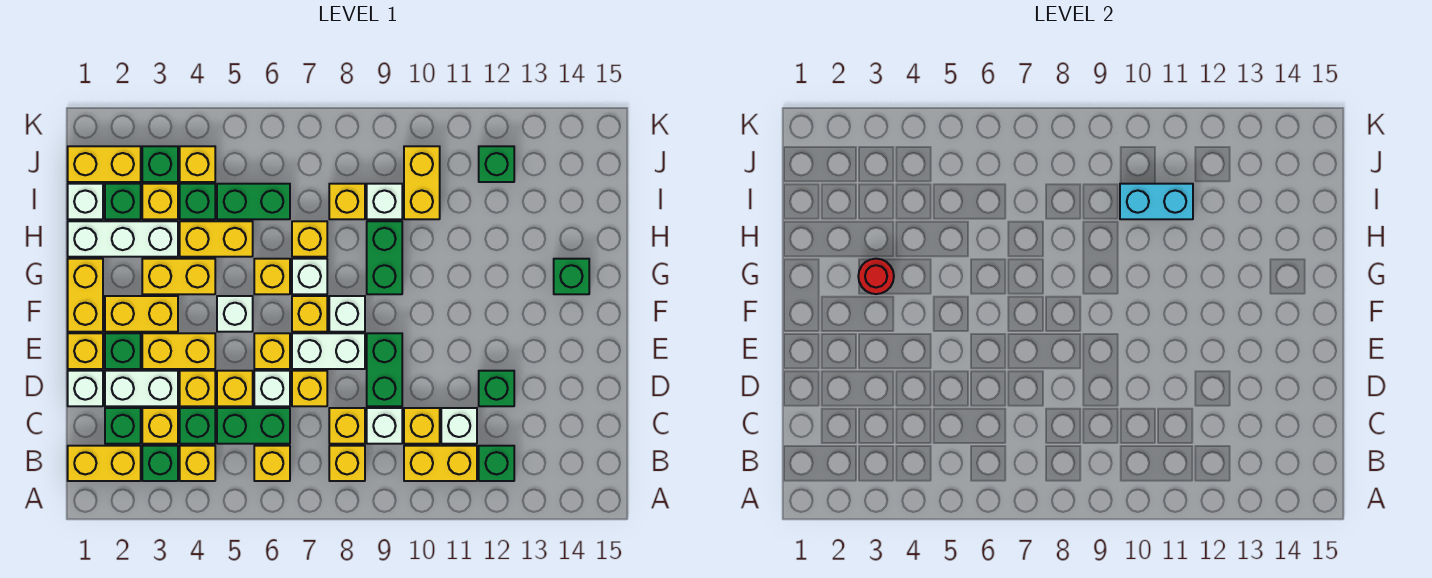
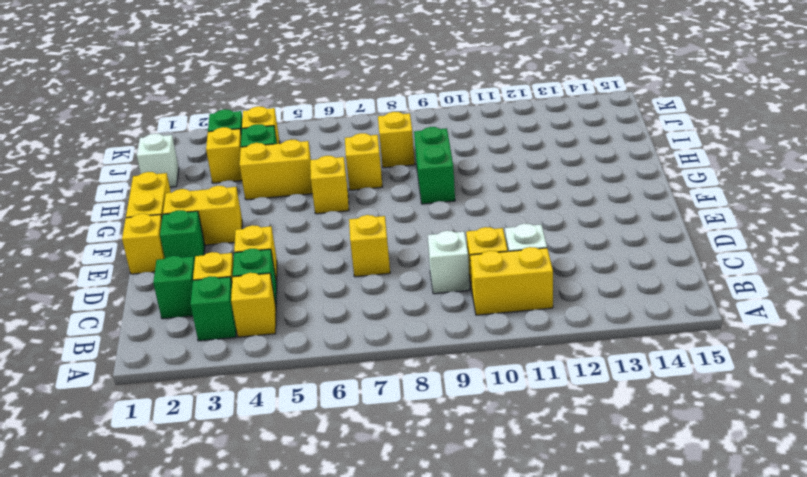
none -> yellow 1x2 brick [68,446,141,481]
none -> yellow 1x1 brick [254,446,290,481]
none -> yellow 1x1 brick [329,446,365,481]
none -> green 1x1 brick [479,446,514,481]

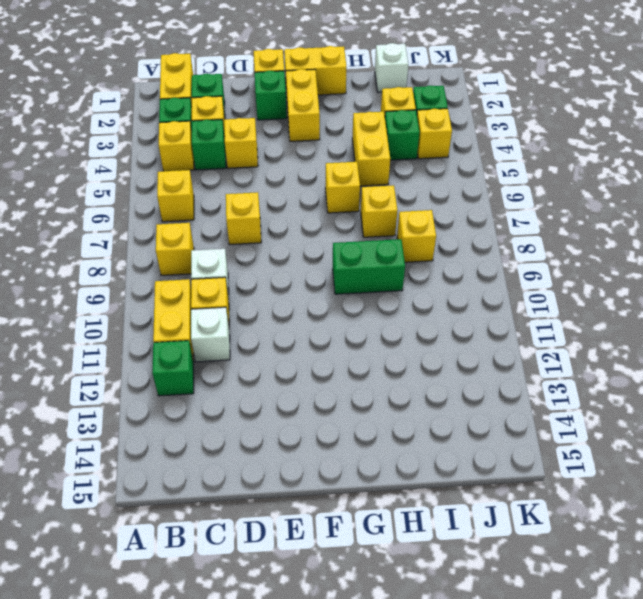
none -> green 1x2 brick [217,408,290,444]
none -> yellow 1x1 brick [329,408,365,444]
none -> white 1x1 brick [68,371,103,406]
none -> white 1x2 brick [105,371,178,406]

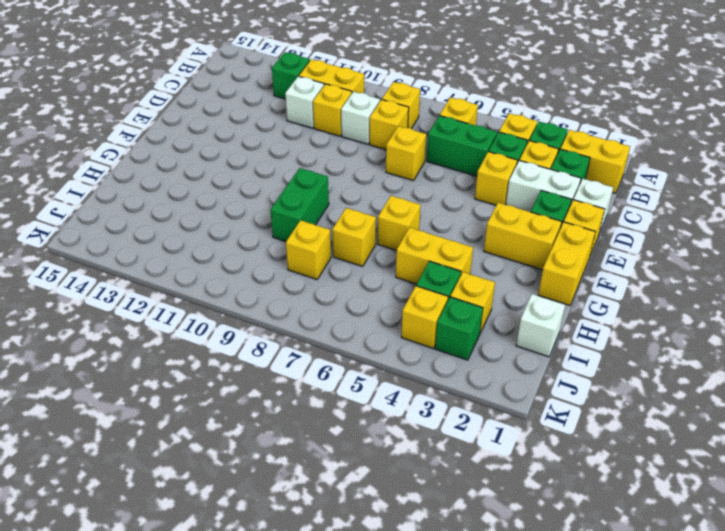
none -> yellow 1x1 brick [217,371,253,406]
none -> white 1x1 brick [254,371,290,406]
none -> green 1x2 brick [367,333,402,406]
none -> green 1x1 brick [479,371,514,406]

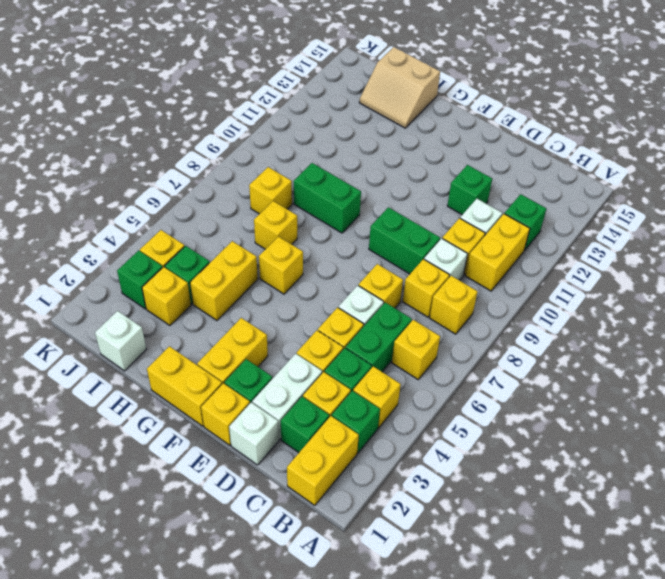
tan 2x2 slope [359,47,440,128] -> none
none -> yellow 1x2 brick [142,333,215,369]
none -> yellow 1x1 brick [254,333,290,369]
none -> white 1x2 brick [292,333,365,369]
none -> white 1x1 brick [217,296,253,332]

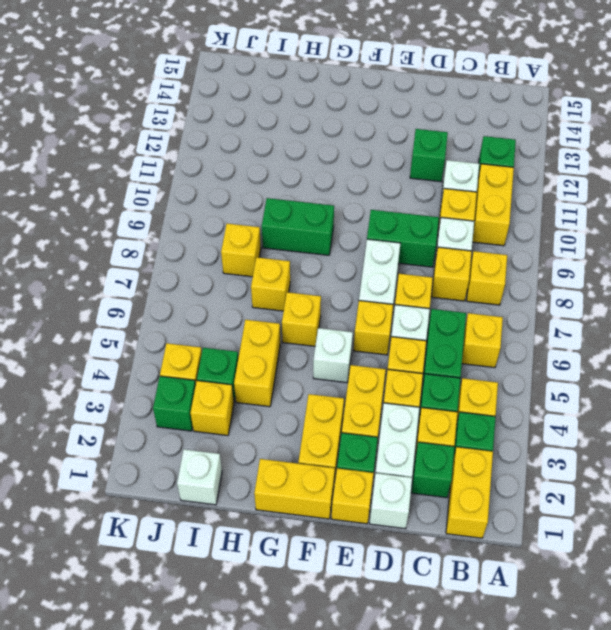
none -> yellow 1x1 brick [292,296,327,332]
none -> white 1x1 brick [329,296,365,332]
none -> yellow 1x2 brick [142,259,215,294]
none -> white 1x1 brick [292,259,327,294]

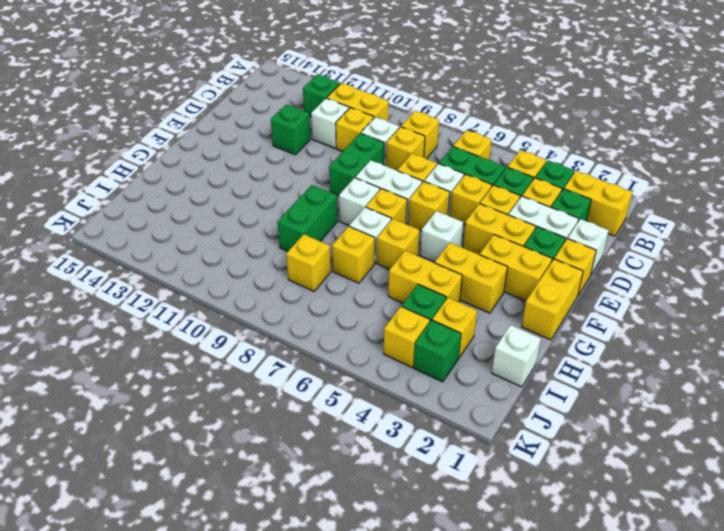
none -> green 1x1 brick [554,259,589,294]
none -> white 1x3 brick [68,221,178,257]
none -> green 1x1 brick [105,184,141,219]
none -> green 1x2 brick [217,184,290,219]

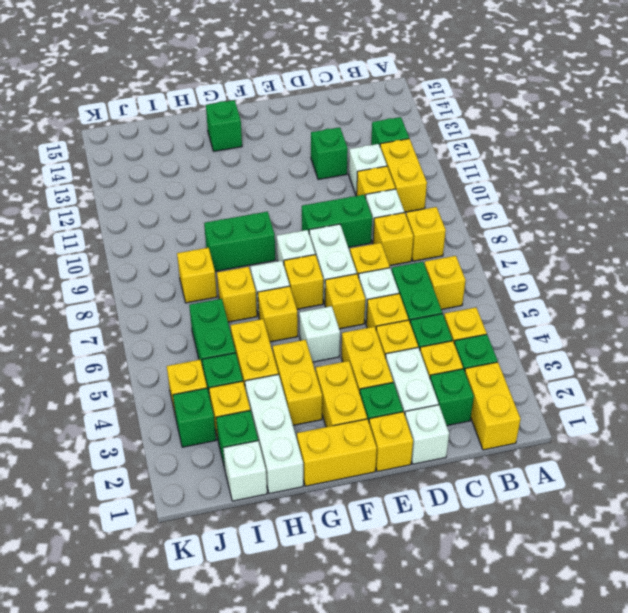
none -> white 1x1 brick [367,184,402,219]
none -> yellow 1x2 brick [404,146,440,219]
none -> yellow 1x2 brick [68,146,141,182]
none -> green 1x1 brick [479,146,514,182]

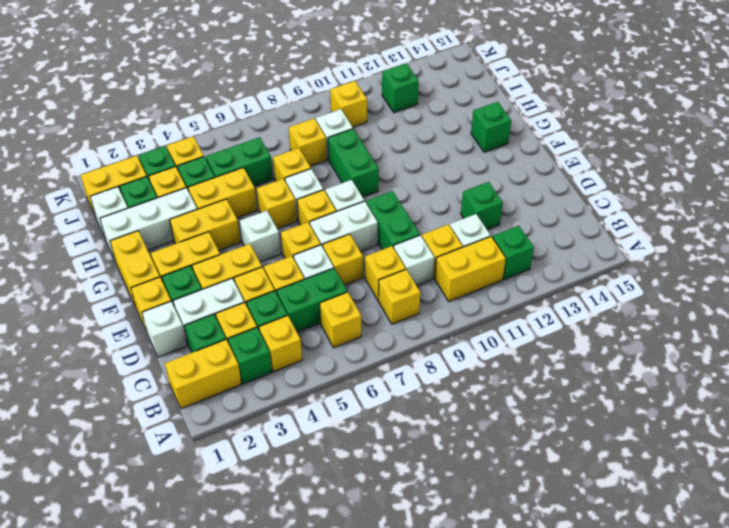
yellow 1x1 brick [330,81,367,127] -> yellow 1x2 brick [404,146,440,219]
none -> red 1x1 round brick [858,259,894,294]
none -> cyan 1x2 brick [1120,184,1193,219]

